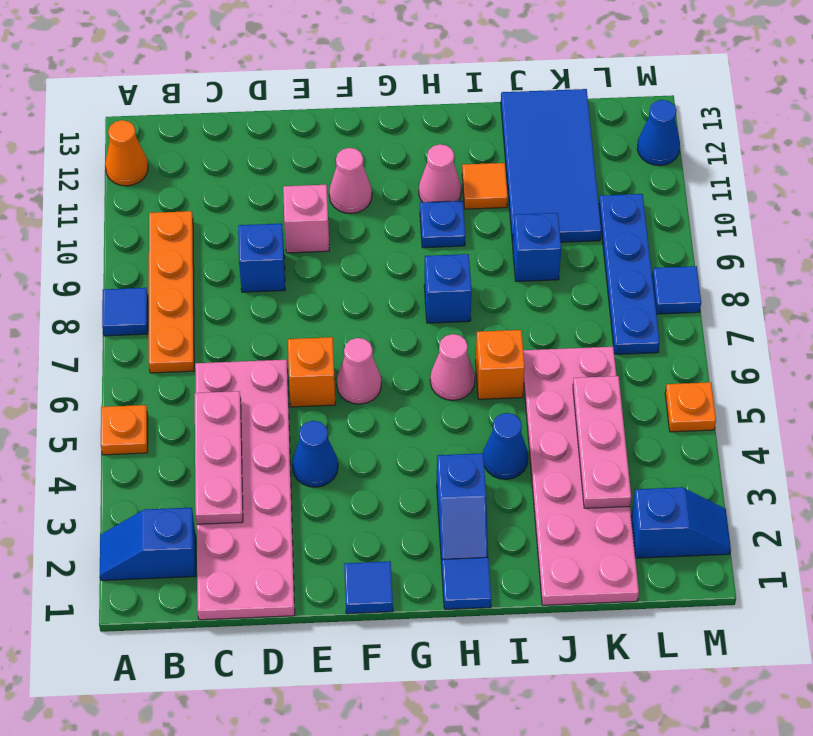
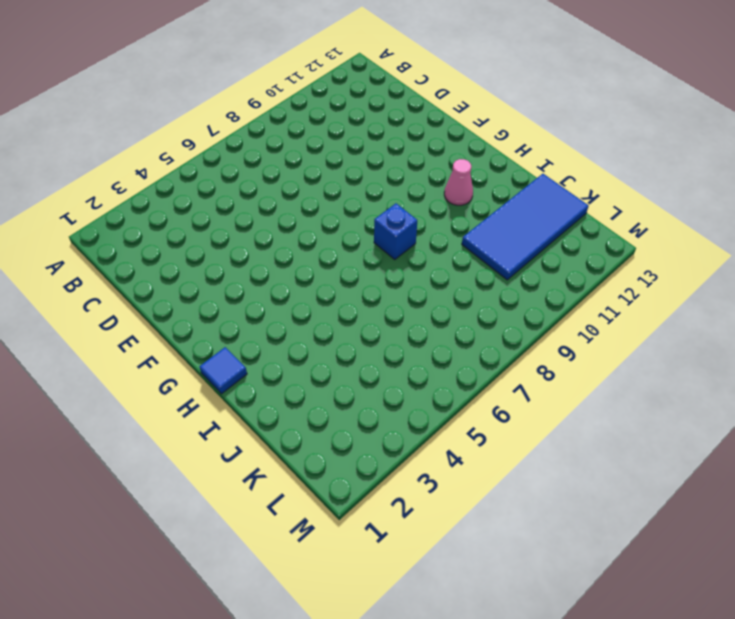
none -> blue 1x2 slope [100,508,196,580]
none -> orange 1x1 plate [101,405,148,455]
none -> blue 1x1 tile [102,288,148,336]
none -> orange 1x1 cone [105,120,148,186]

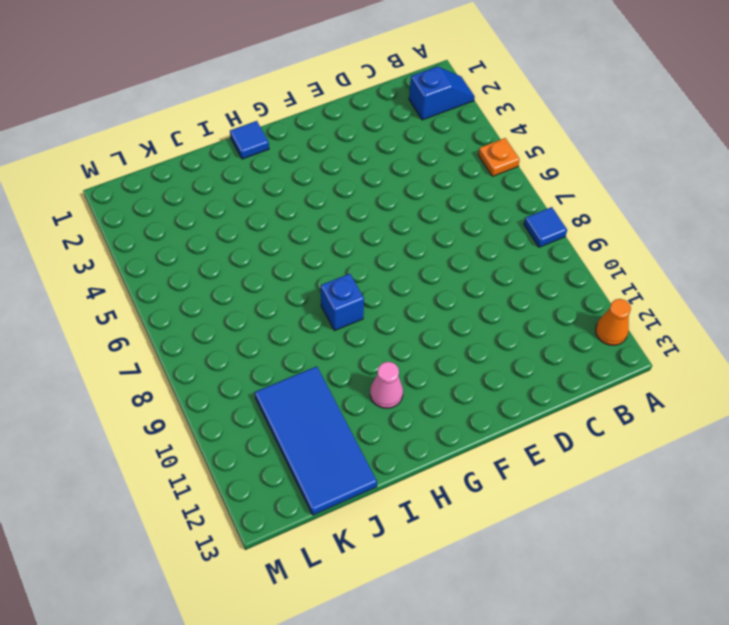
none -> orange 1x4 plate [149,211,194,373]
none -> pink 2x6 plate [195,360,295,620]
none -> blue 1x1 brick [238,224,285,292]
none -> blue 1x1 cone [292,421,338,487]

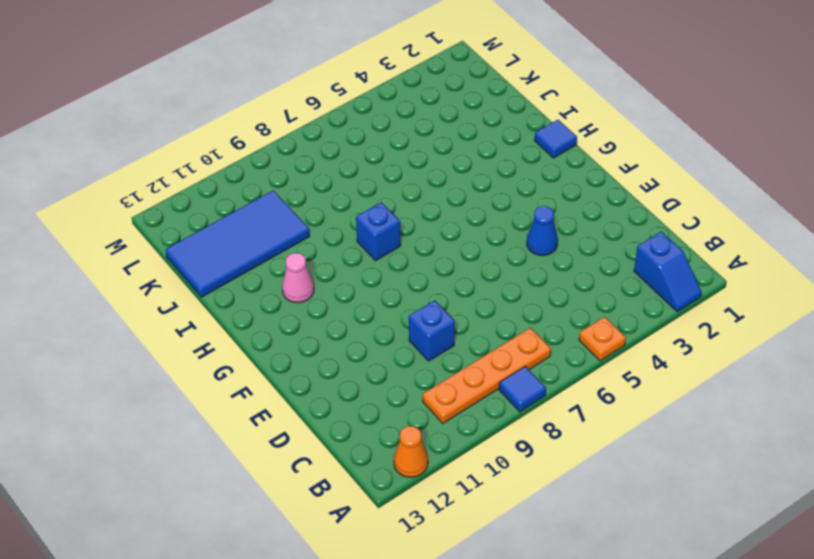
none -> pink 2x6 plate [195,360,295,620]
none -> orange 1x1 brick [288,337,336,407]
none -> pink 1x1 brick [283,185,329,253]
none -> blue 1x1 tile [344,561,393,614]

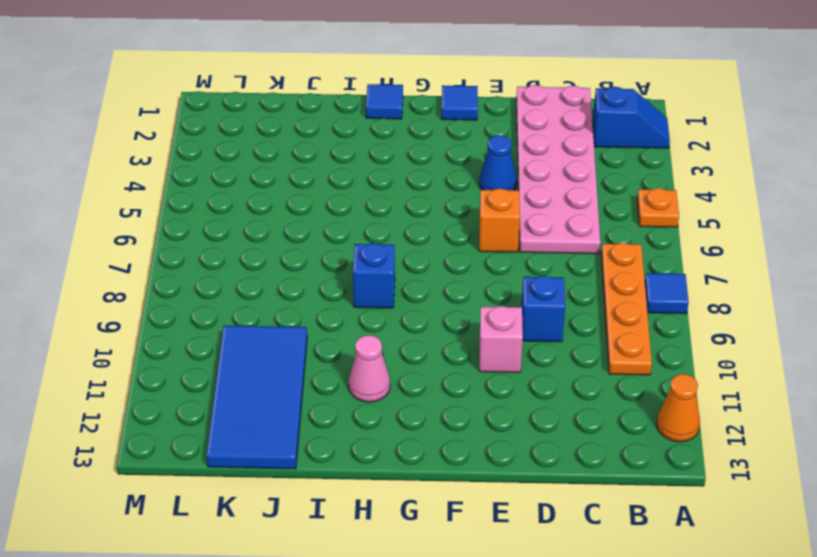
none -> pink 1x1 cone [337,338,381,404]
none -> pink 1x1 cone [329,148,372,214]
none -> blue 1x2 slope [437,453,488,564]
none -> pink 1x1 cone [430,334,475,400]

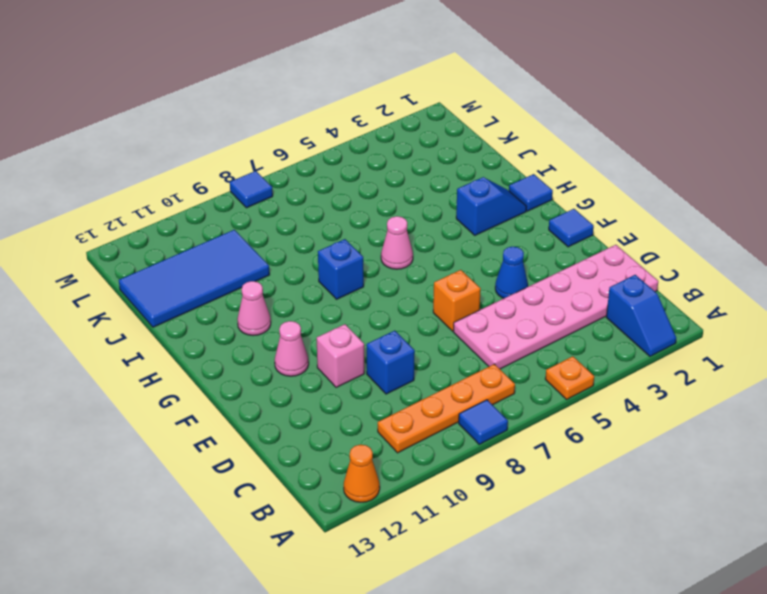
none -> pink 1x1 cone [337,338,381,404]
none -> blue 1x1 plate [420,201,465,248]
none -> blue 1x1 cone [483,413,528,479]
none -> orange 1x1 brick [476,330,525,399]

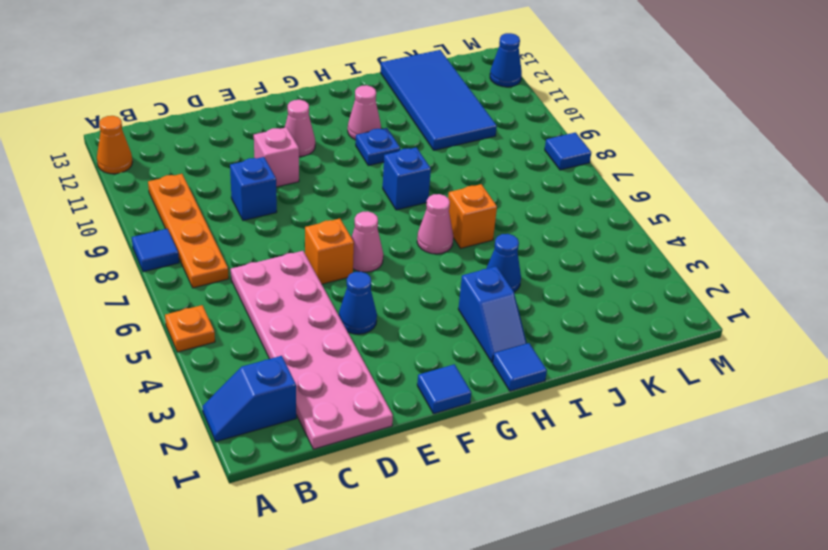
none -> orange 1x1 tile [462,163,508,209]
none -> pink 2x6 plate [523,347,639,605]
none -> blue 1x1 brick [512,213,561,281]
none -> blue 1x2 slope [631,487,731,558]

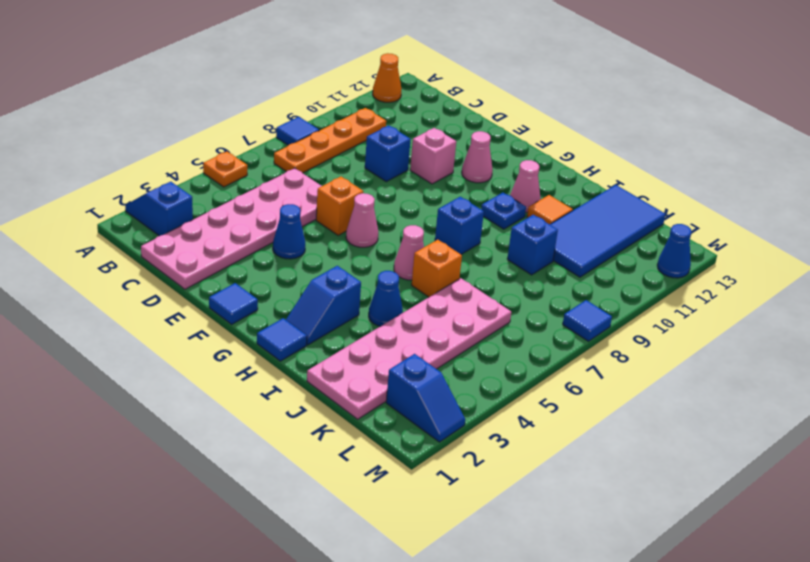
none -> blue 1x4 plate [599,194,660,354]
none -> orange 1x1 plate [665,382,716,432]
none -> pink 1x3 plate [195,391,243,524]
none -> pink 1x3 plate [573,376,631,508]

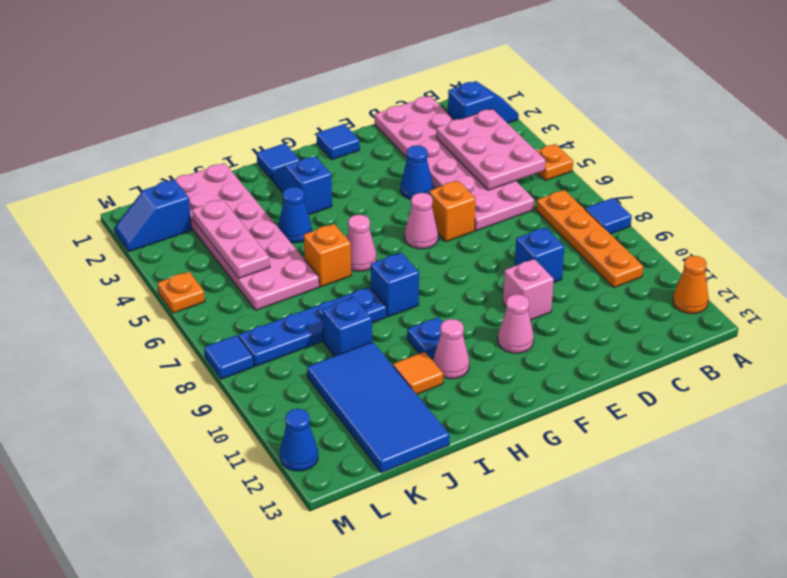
pink 2x3 plate [436,109,545,190] -> pink 1x3 plate [195,391,243,524]
blue 1x4 plate [239,287,387,366] -> blue 1x4 plate turned to [599,194,660,354]

